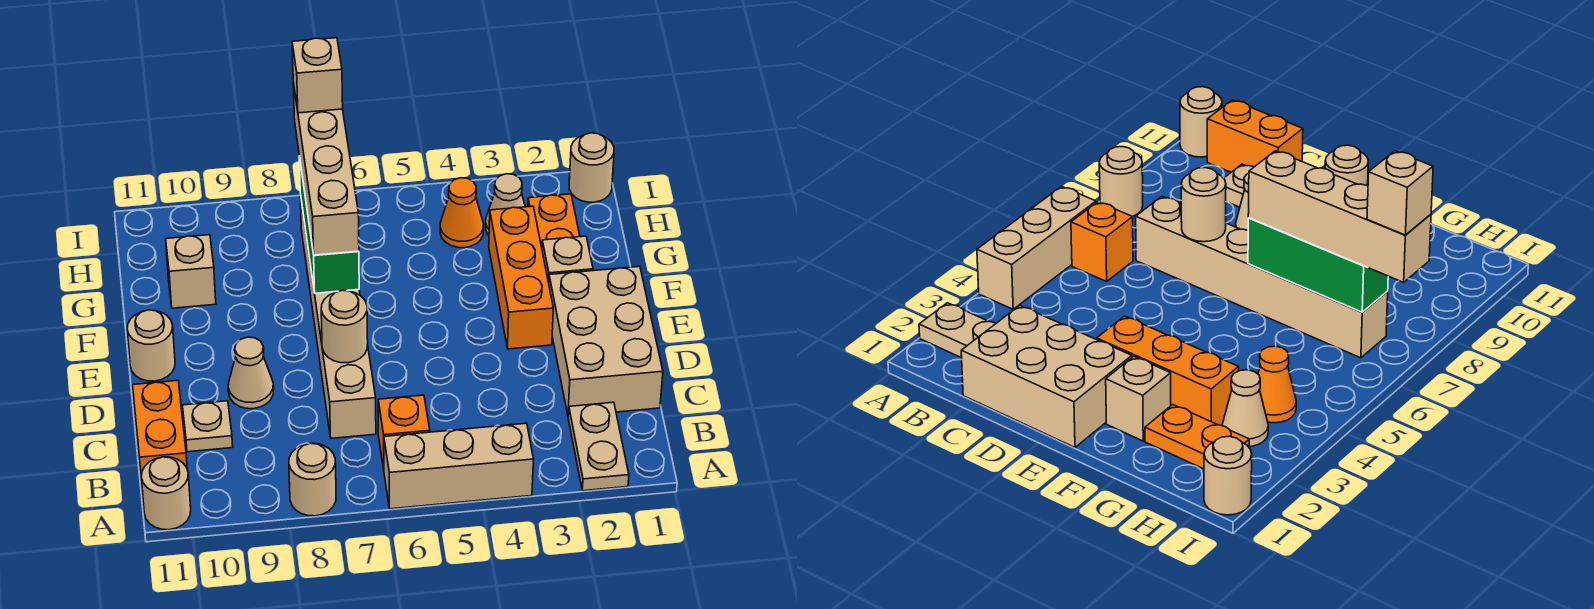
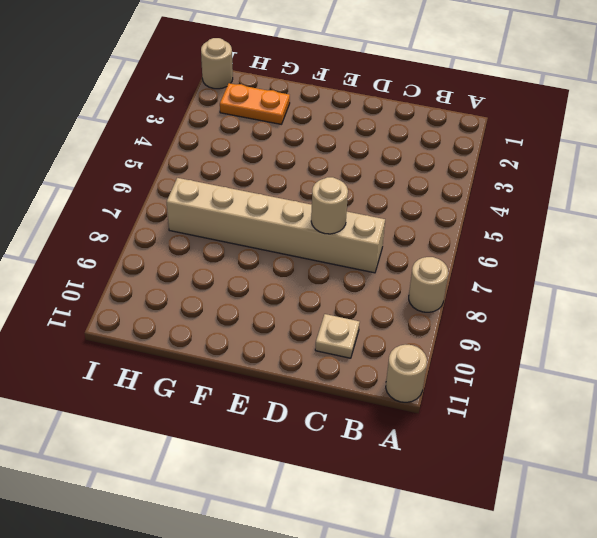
none -> tan 1x2 plate [568,402,629,491]
none -> tan 1x3 brick [384,423,534,509]
none -> orange 1x1 brick [378,395,430,469]

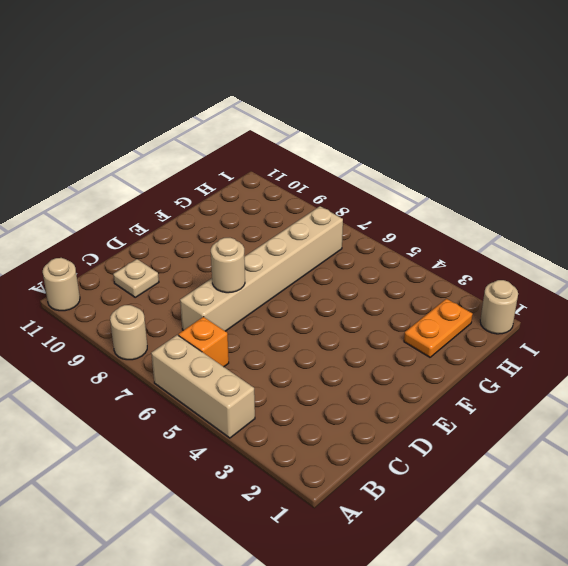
none -> tan 1x2 plate [568,402,629,491]
none -> orange 1x2 brick [133,380,187,493]
none -> tan 2x3 brick [549,266,663,414]

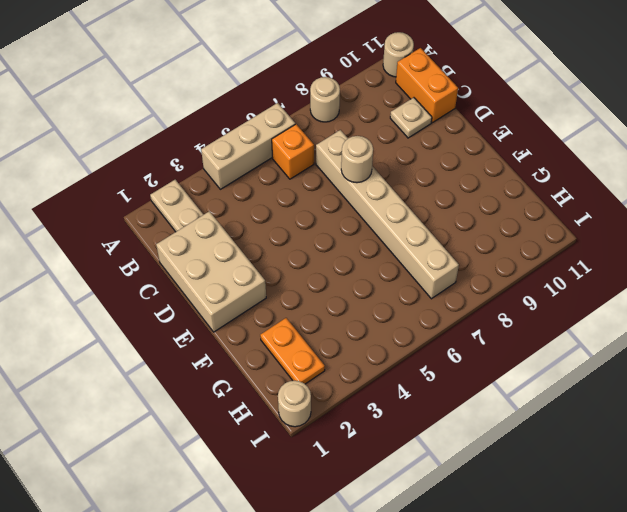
none -> tan 1x1 cone [228,337,274,409]
none -> orange 1x3 brick [489,206,553,349]
none -> tan 1x1 round brick [127,310,175,381]

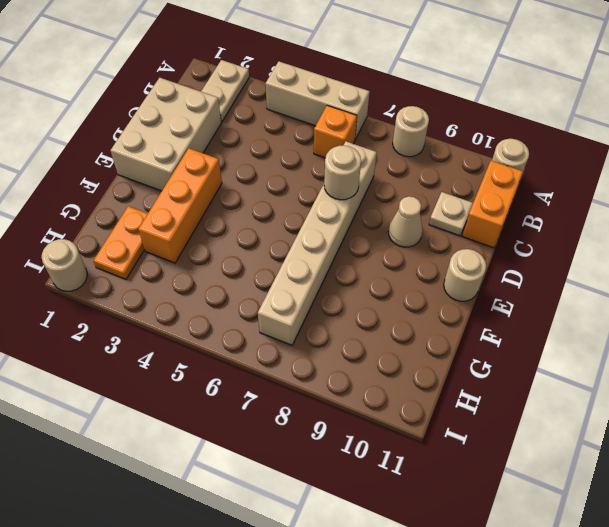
none -> tan 1x1 brick [542,236,593,282]
none -> tan 1x1 brick [166,235,216,308]
none -> tan 1x1 cone [486,174,525,235]

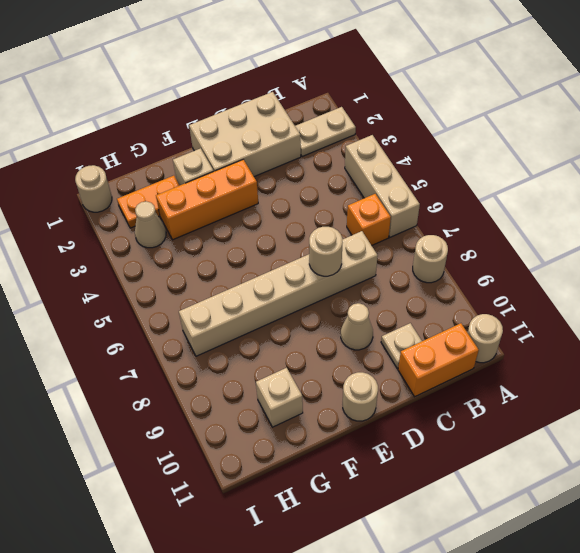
none -> orange 1x1 cone [440,178,484,248]
none -> green 1x3 brick [299,156,359,293]
none -> tan 1x4 brick [293,83,359,255]

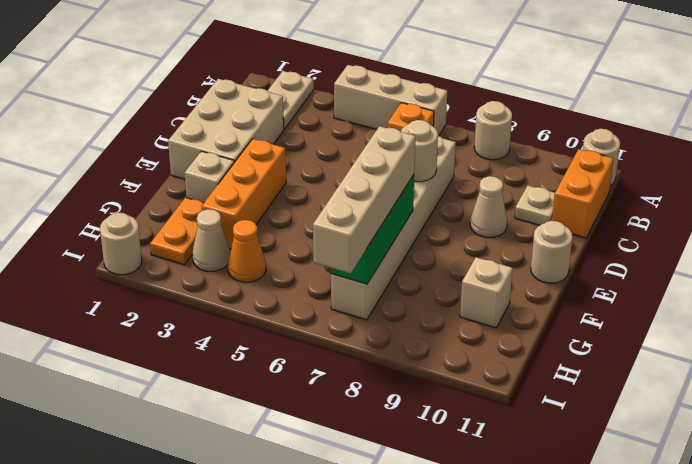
none -> tan 1x1 brick [292,38,343,113]

